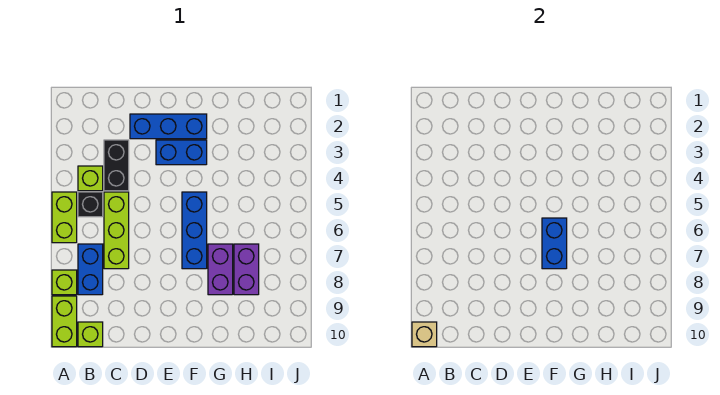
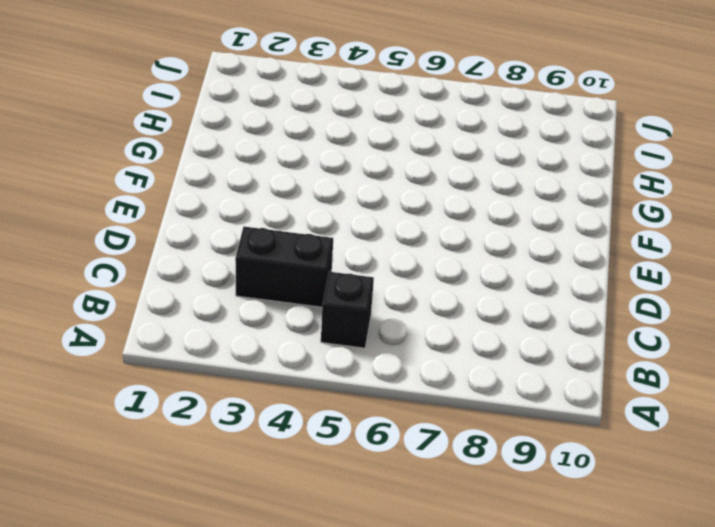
none -> lime 1x2 brick [52,192,77,243]
none -> lime 1x1 brick [52,270,77,295]
none -> lime 1x2 brick [52,296,77,347]

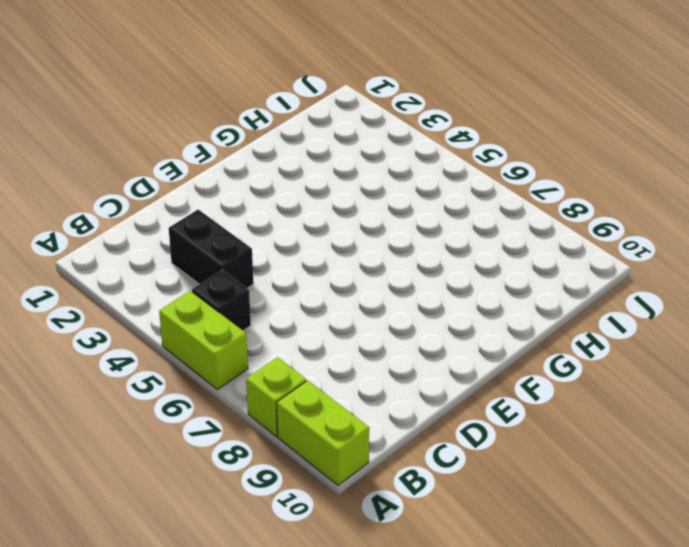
none -> lime 1x1 brick [78,166,103,191]
none -> blue 1x2 brick [78,244,103,295]
none -> lime 1x1 brick [78,322,103,347]

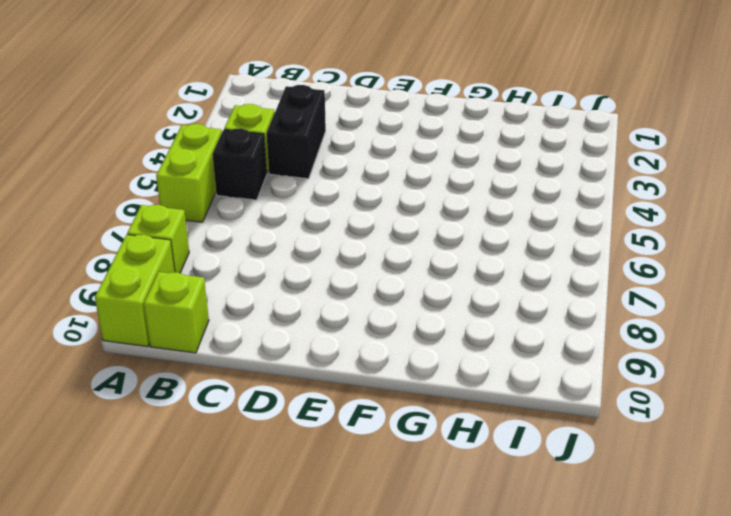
none -> blue 1x2 brick [78,244,103,295]
none -> lime 1x3 brick [104,192,129,269]
none -> blue 1x3 brick [130,114,207,139]

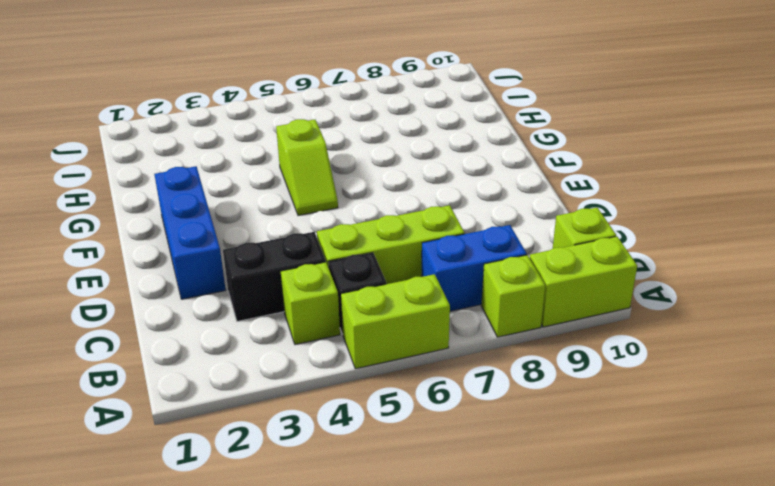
lime 1x2 slope [276,119,338,216] -> blue 1x3 brick [182,192,207,269]
none -> blue 1x2 brick [156,140,207,165]
none -> purple 1x2 brick [208,244,233,295]
none -> purple 1x2 brick [234,244,259,295]

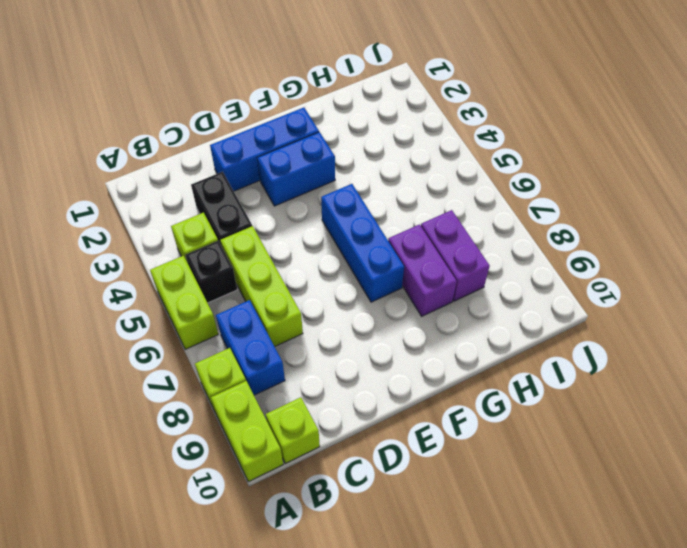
none -> tan 1x1 brick [412,322,437,347]
none -> blue 1x2 brick [542,218,567,269]

